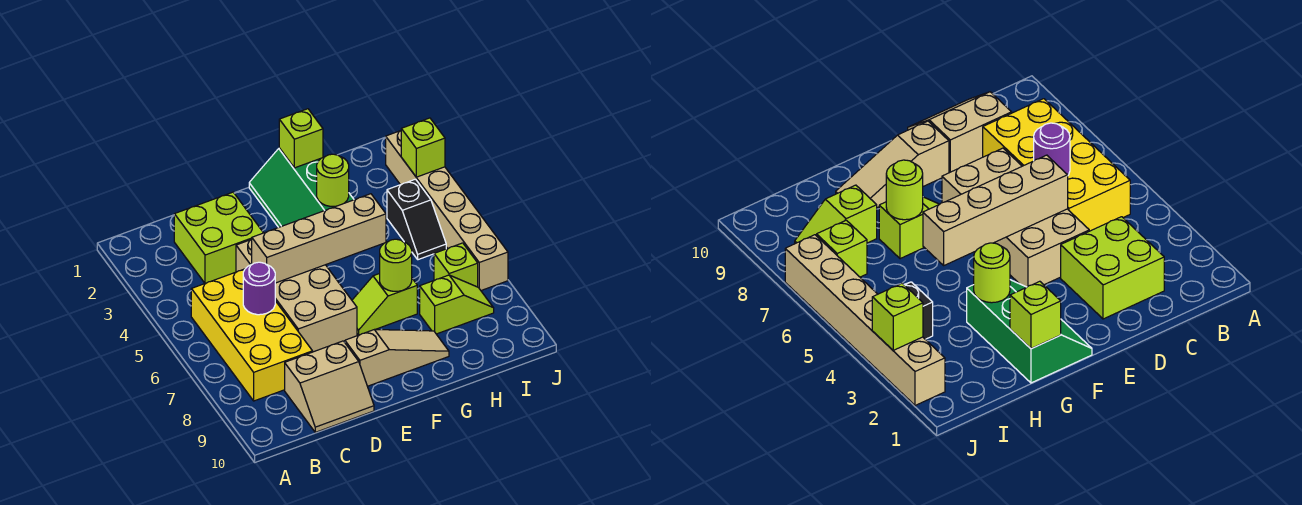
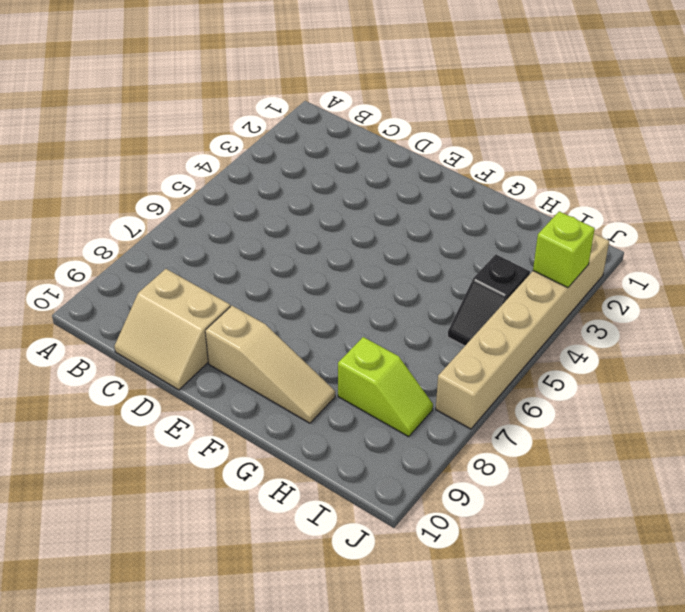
none -> yellow 2x4 brick [191,269,313,401]
none -> lime 2x2 brick [174,192,263,283]
none -> tan 2x4 brick [236,240,357,352]

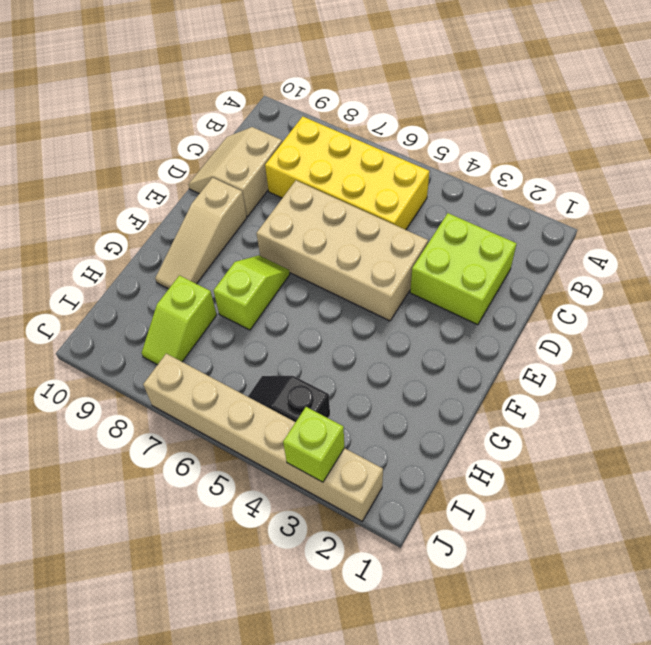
none -> green 2x3 slope [249,148,354,227]
none -> lime 1x1 brick [434,243,478,287]
none -> purple 1x1 round brick [243,262,275,315]

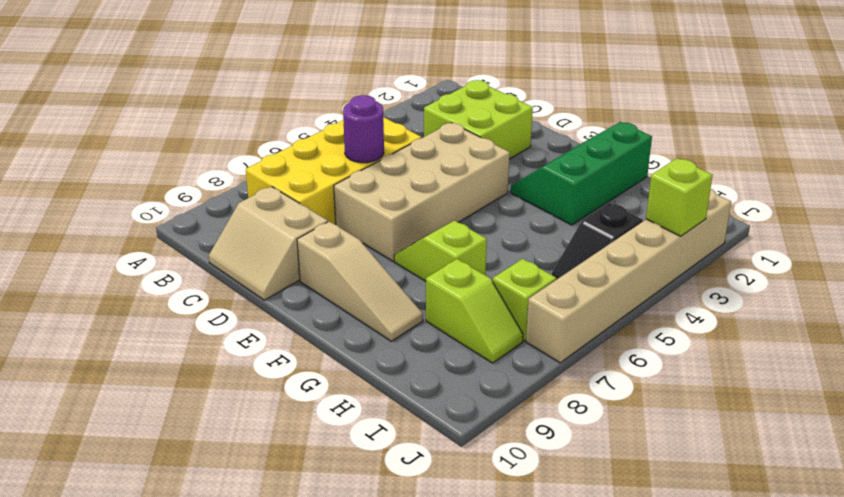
none -> tan 1x4 brick [251,194,386,283]
none -> lime 1x1 brick [279,109,323,168]
none -> lime 1x1 round brick [317,154,349,206]

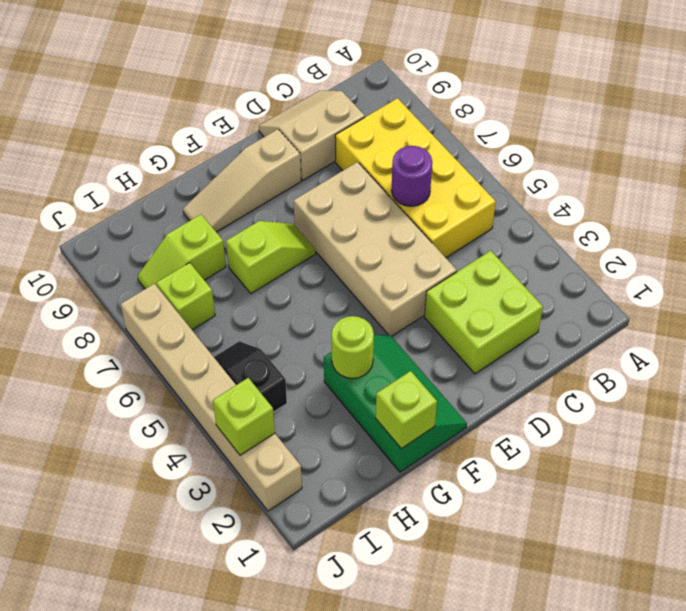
none -> tan 1x4 brick [251,194,386,283]
none -> lime 1x1 round brick [380,239,412,291]

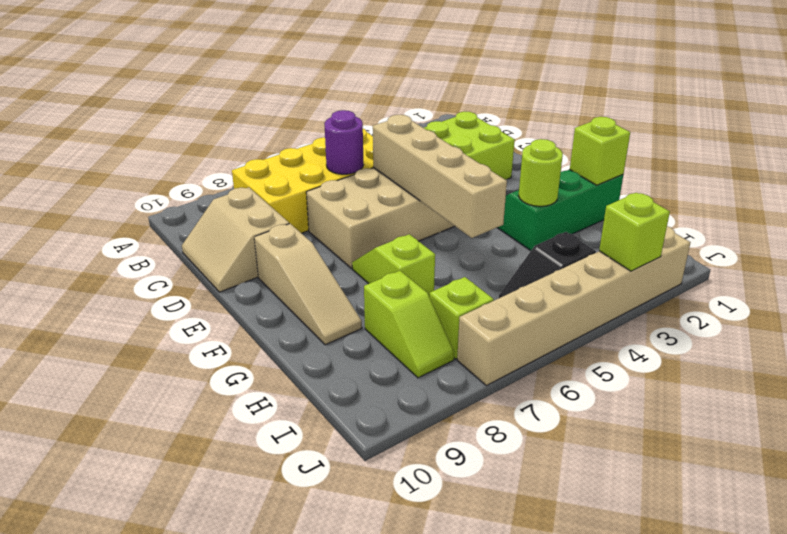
none -> lime 1x1 round brick [380,239,412,291]

